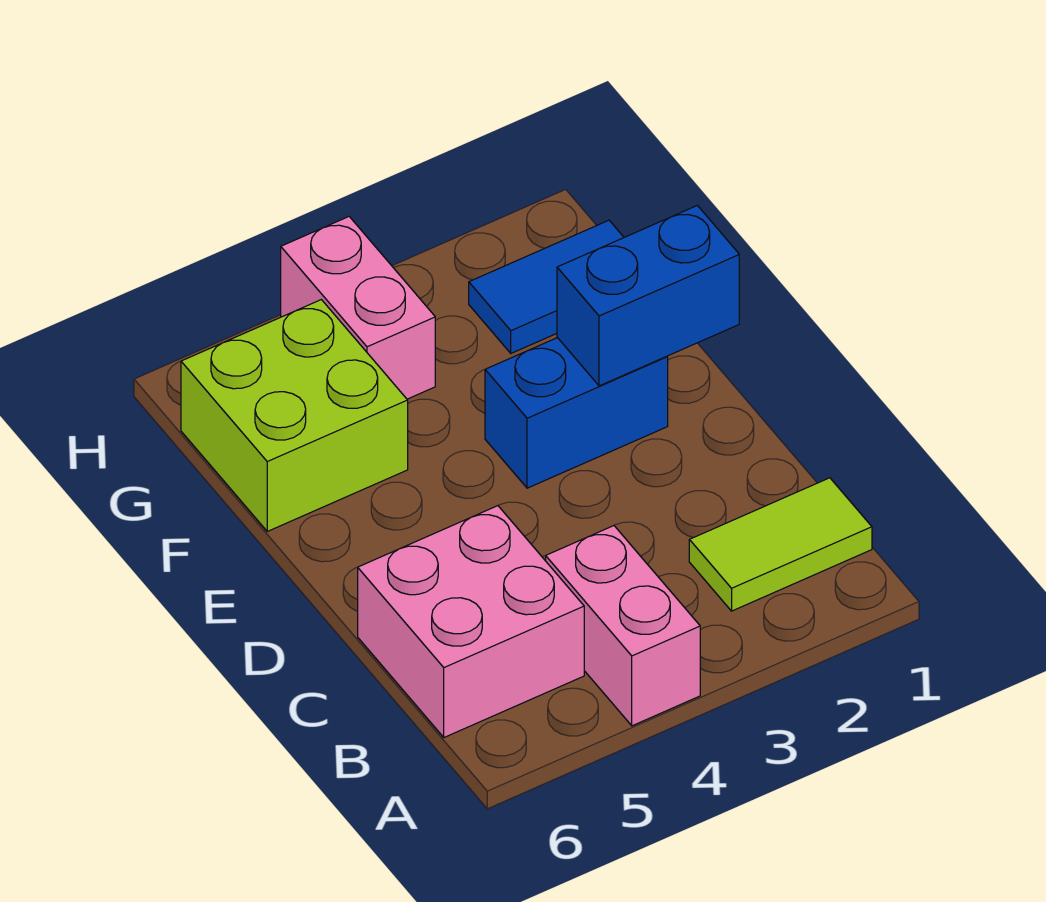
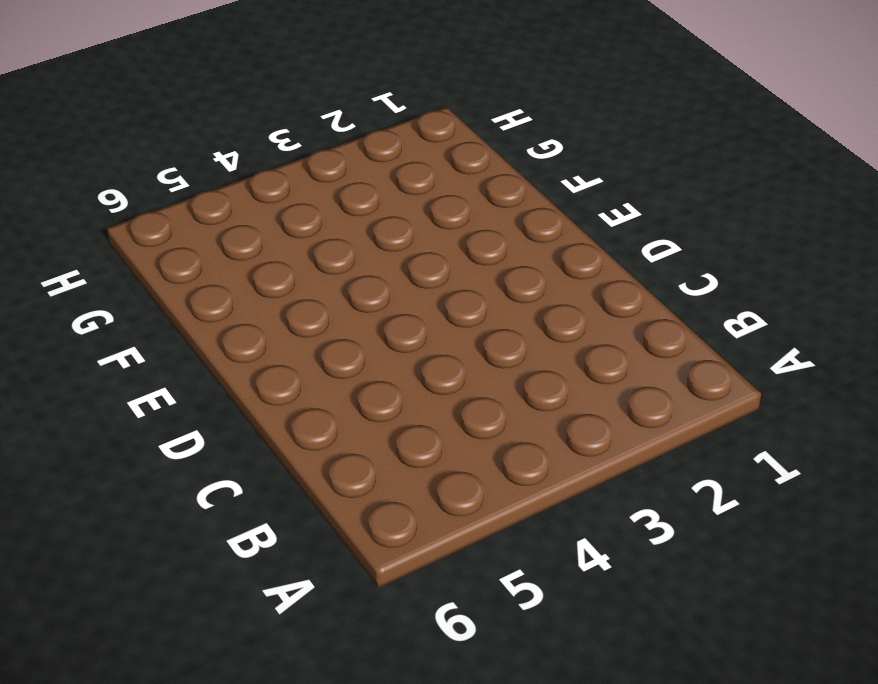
none -> pink 1x2 brick [546,526,700,726]
none -> lime 1x2 tile [689,478,872,611]

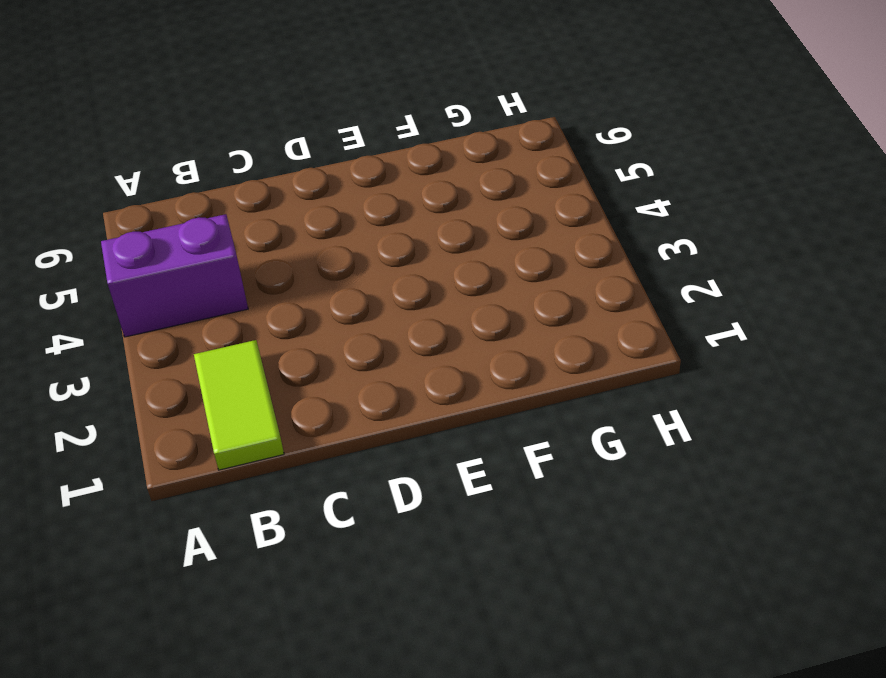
purple 1x2 brick [101,214,248,337] -> pink 1x2 brick [546,526,700,726]
none -> pink 2x2 brick [358,506,584,737]
none -> blue 1x2 brick [485,338,668,488]

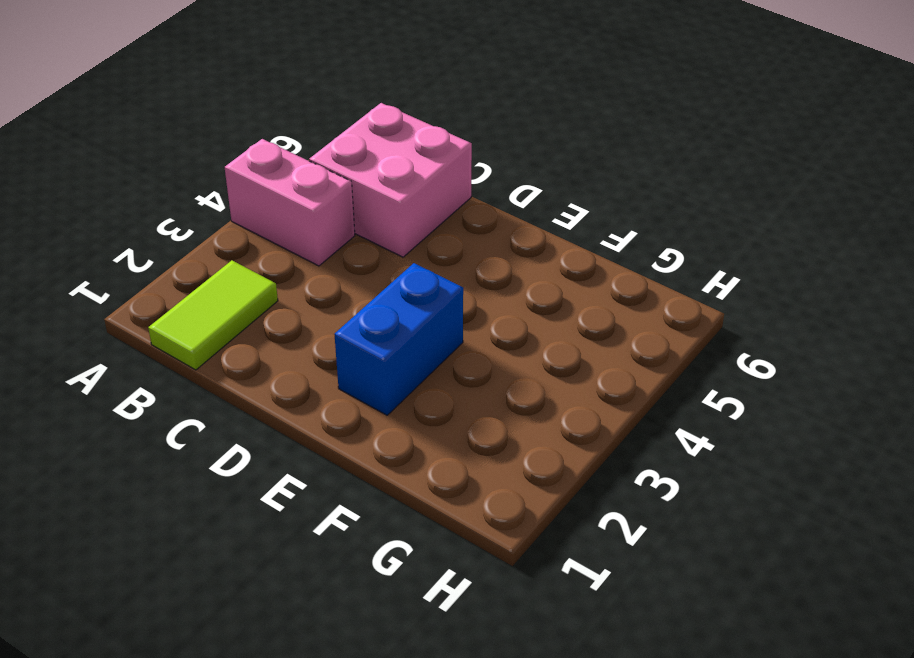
none -> lime 2x2 brick [181,300,408,531]
none -> blue 1x2 tile [469,220,624,353]

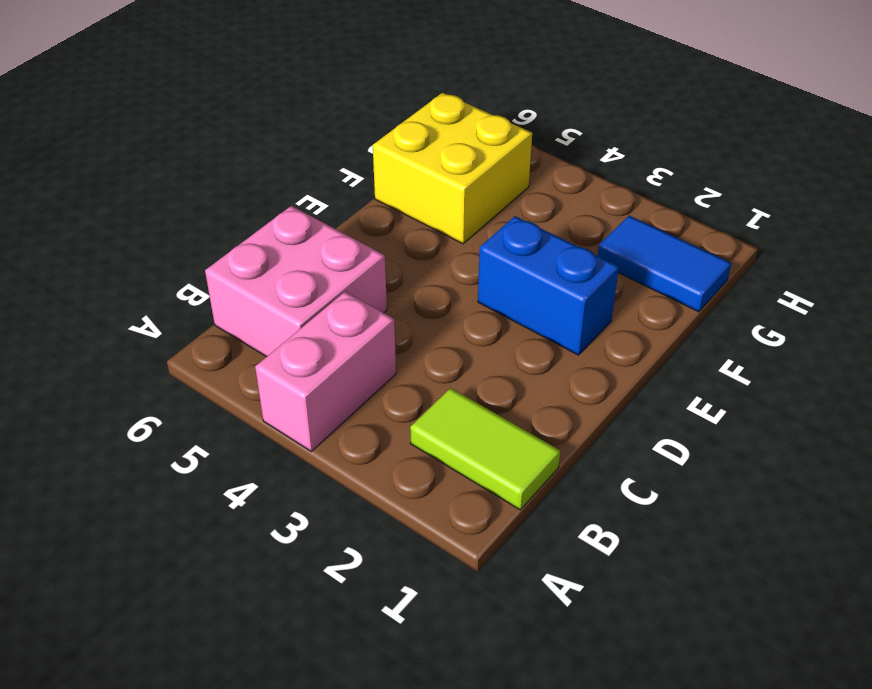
yellow 2x2 brick [373,93,532,244] -> lime 2x2 brick [181,300,408,531]
none -> pink 1x2 brick [281,217,435,399]
none -> blue 1x2 brick [557,205,739,386]

